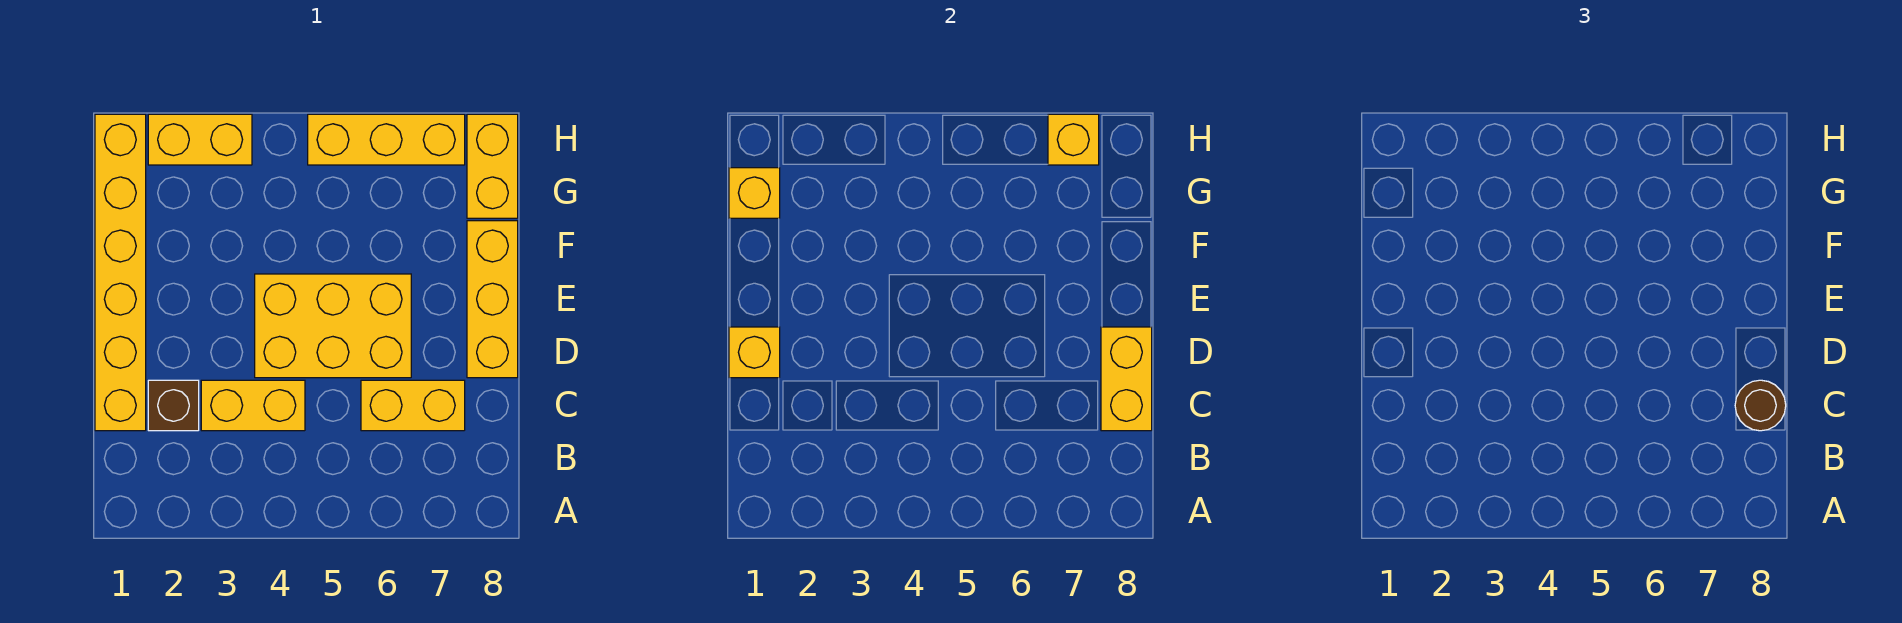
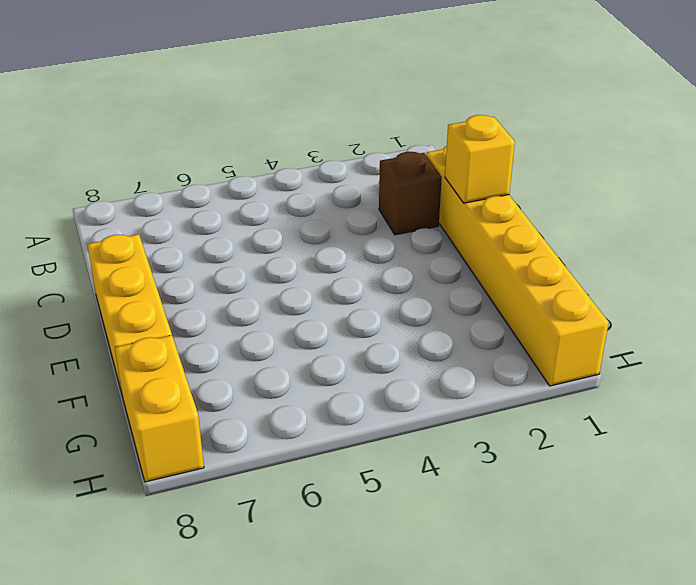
none -> yellow 1x2 brick [201,380,305,431]
none -> yellow 1x2 brick [361,380,465,431]
none -> yellow 2x3 brick [255,274,411,378]

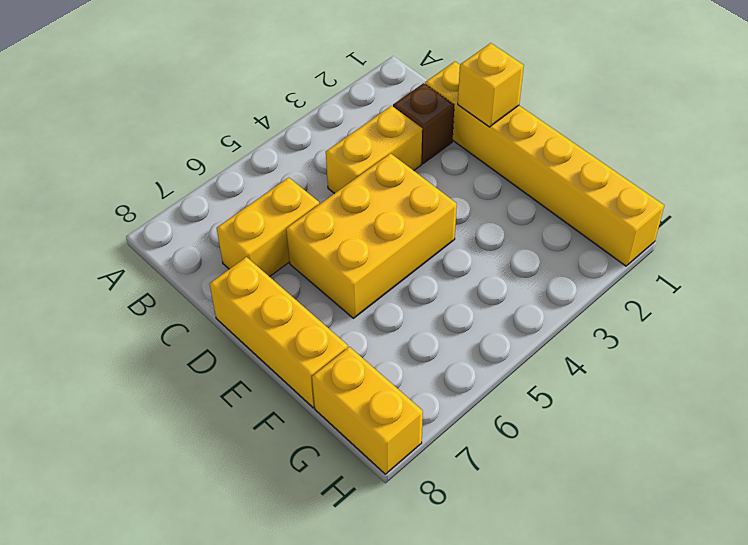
none -> yellow 1x2 brick [148,114,252,165]
none -> yellow 1x3 brick [308,114,465,165]
none -> yellow 1x2 brick [1101,327,1152,431]

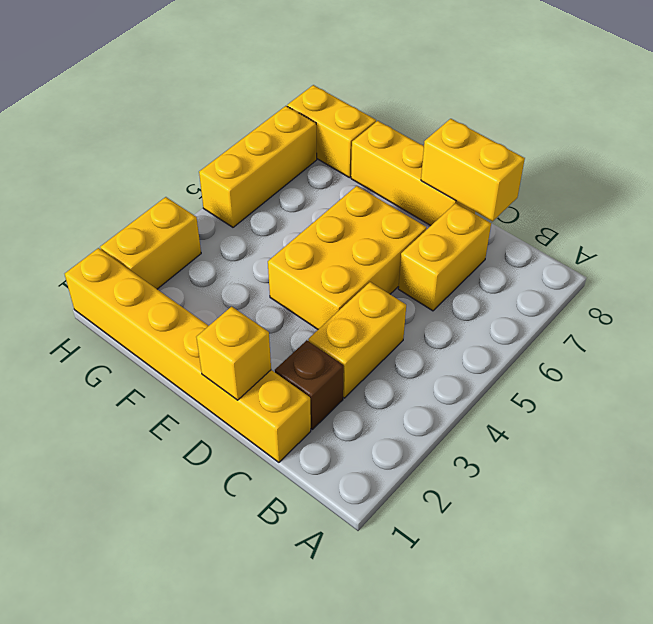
none -> yellow 1x1 brick [729,168,780,218]
none -> yellow 1x1 brick [1048,114,1099,165]
none -> brown 1x1 round brick [1735,380,1786,431]

